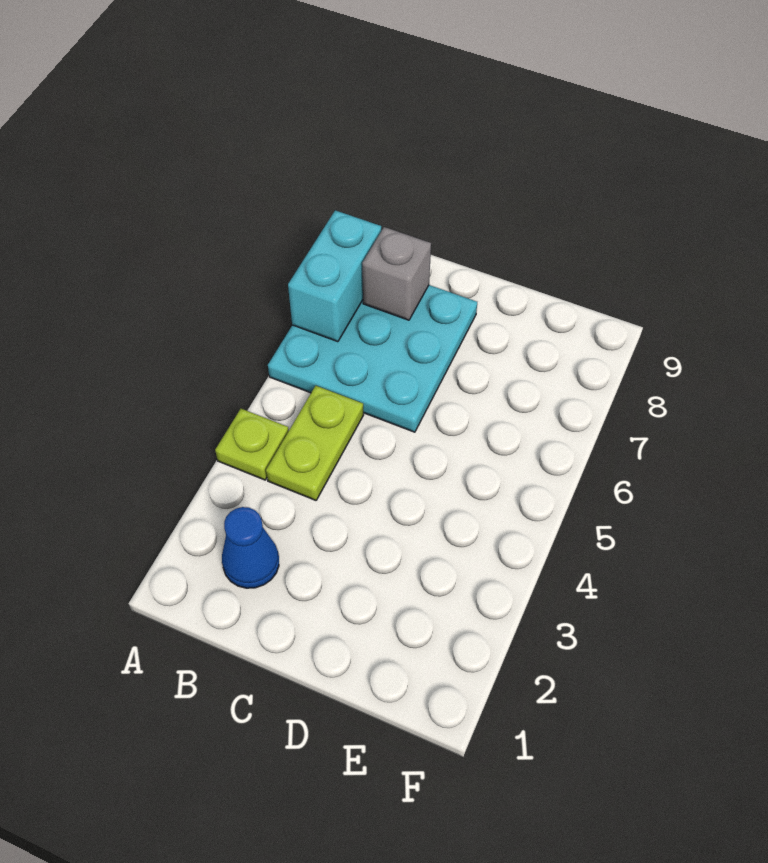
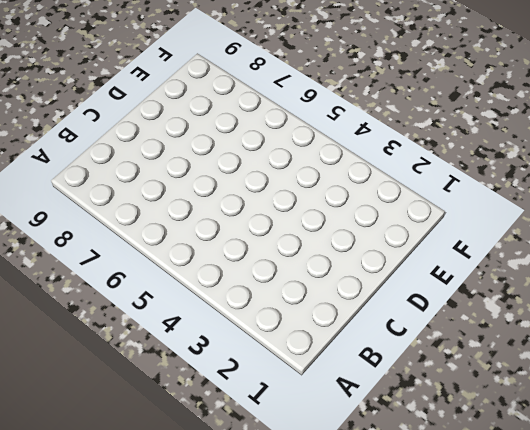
none -> lime 1x1 plate [215,409,289,480]
none -> cyan 3x3 plate [268,285,477,432]

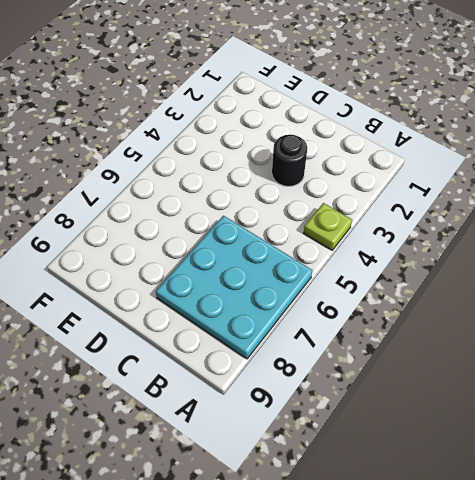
black 1x1 round brick [272,135,307,186] -> none
none -> blue 1x1 cone [222,507,279,588]
none -> lime 1x2 plate [266,386,364,500]

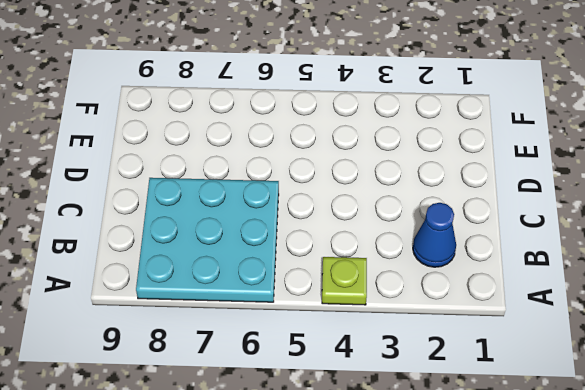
none -> lime 1x2 plate [266,386,364,500]
none -> cyan 1x2 brick [288,210,381,342]

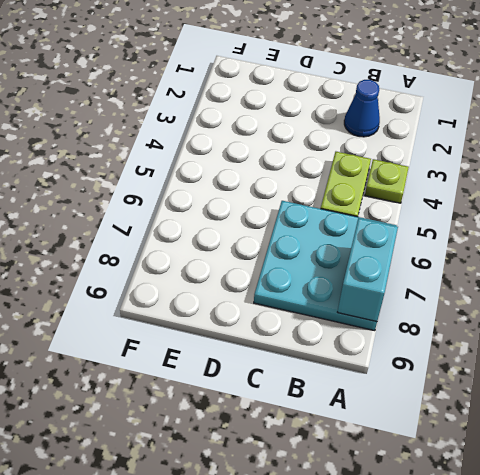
none -> grey 1x1 brick [362,227,431,320]

